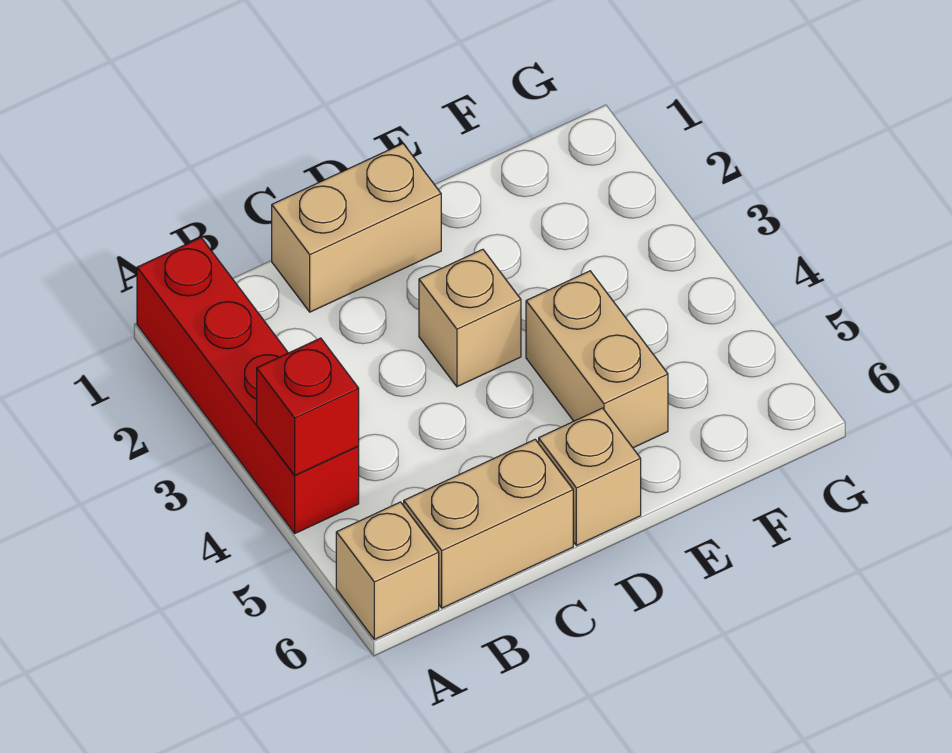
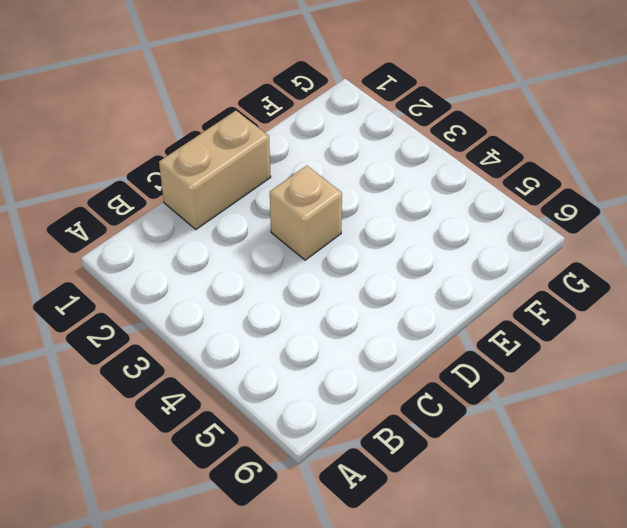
none -> red 1x4 brick [137,238,359,533]
none -> tan 1x1 brick [336,502,439,639]

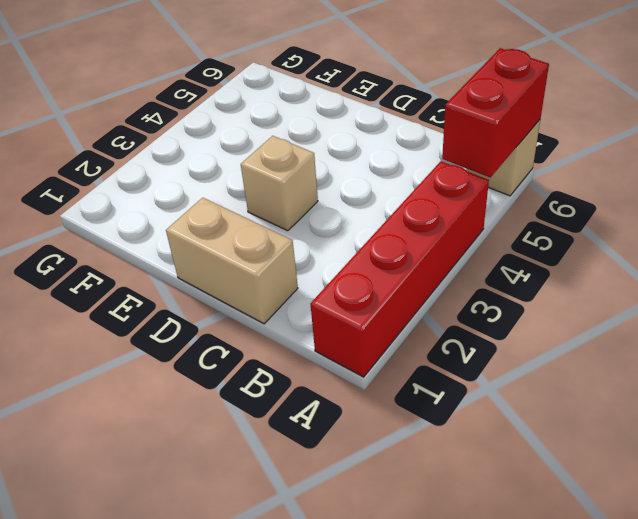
red 1x2 brick [442,48,549,177] -> none
none -> tan 1x2 brick [404,440,573,608]
none -> tan 1x1 brick [539,408,641,546]

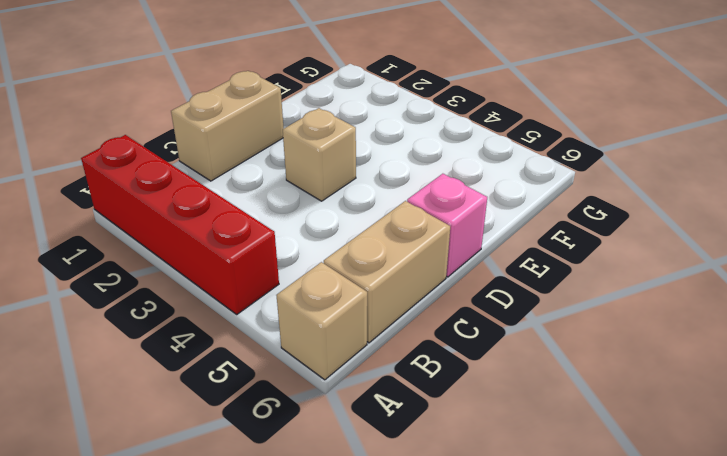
pink 1x1 brick [407,174,487,277] -> tan 1x1 brick [539,408,641,546]
none -> tan 1x2 brick [526,271,668,448]
none -> red 1x1 brick [257,338,359,475]

